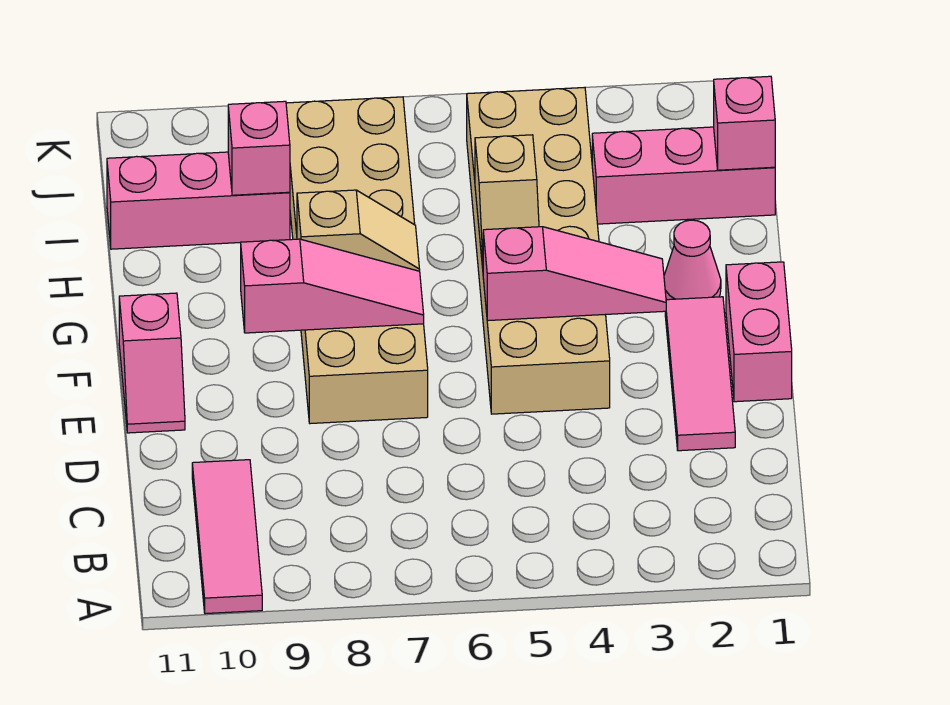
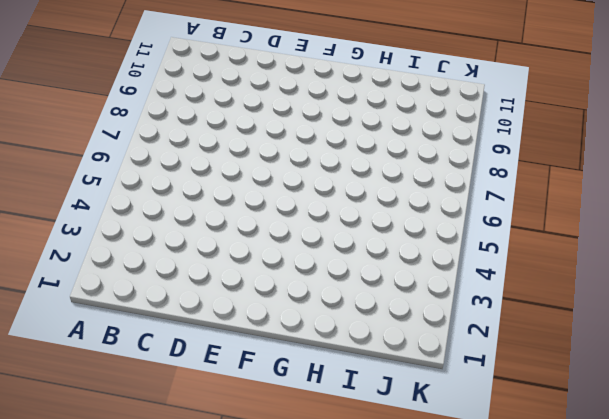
none -> pink 1x3 tile [192,460,262,614]
none -> pink 1x3 tile [665,297,735,451]
none -> pink 1x2 brick [726,262,792,402]

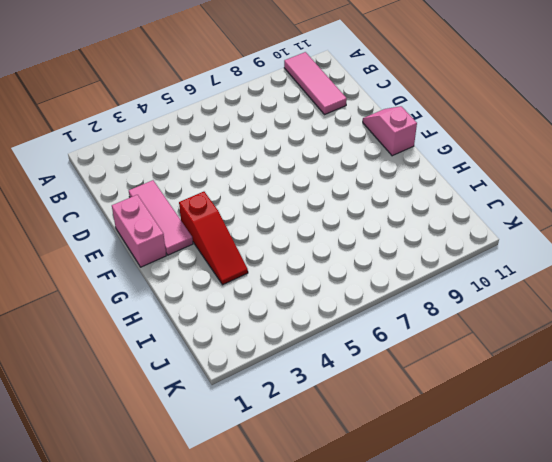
red 1x3 slope [179,192,248,285] -> none
none -> tan 2x6 brick [467,87,610,414]
none -> tan 2x6 brick [286,97,428,424]
none -> pink 1x1 cone [664,220,721,300]

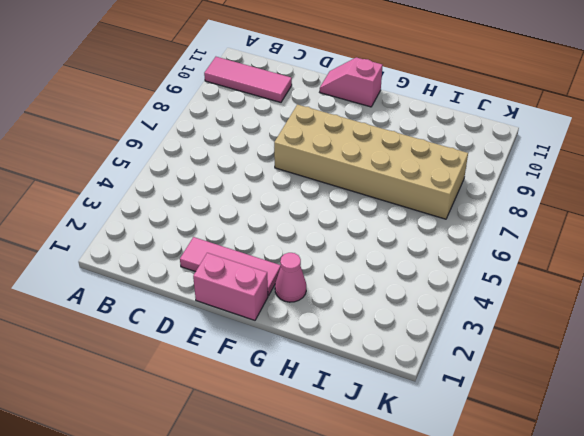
none -> tan 2x6 brick [467,87,610,414]
none -> pink 1x3 brick [592,127,775,224]
none -> pink 1x3 brick [107,152,290,249]

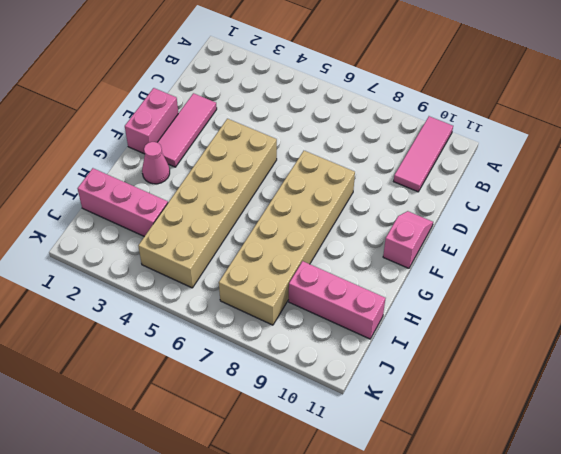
none -> pink 1x3 slope [483,227,666,321]
none -> pink 1x3 slope [241,239,424,333]
none -> tan 1x2 slope [475,135,539,268]

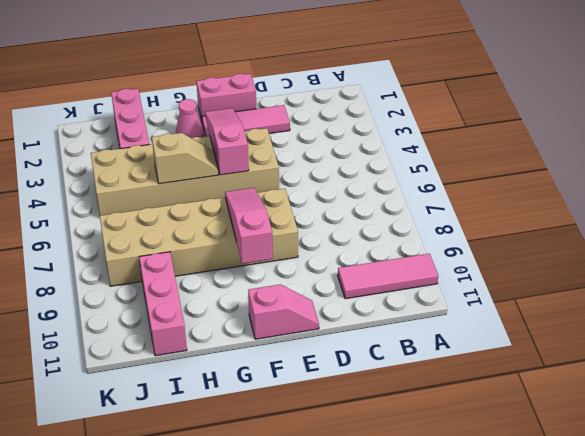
none -> tan 1x2 slope [297,190,420,271]
none -> pink 1x1 brick [714,76,775,170]
none -> pink 1x1 brick [228,101,290,195]

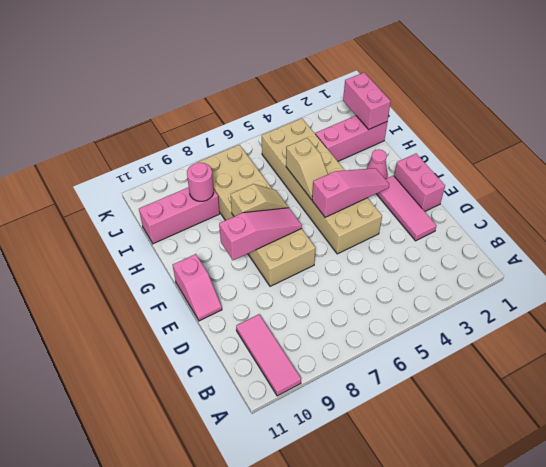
pink 1x2 brick [343,72,391,130] -> pink 1x1 brick [714,76,775,170]
pink 1x1 round brick [187,163,214,201] -> pink 1x1 brick [228,101,290,195]

